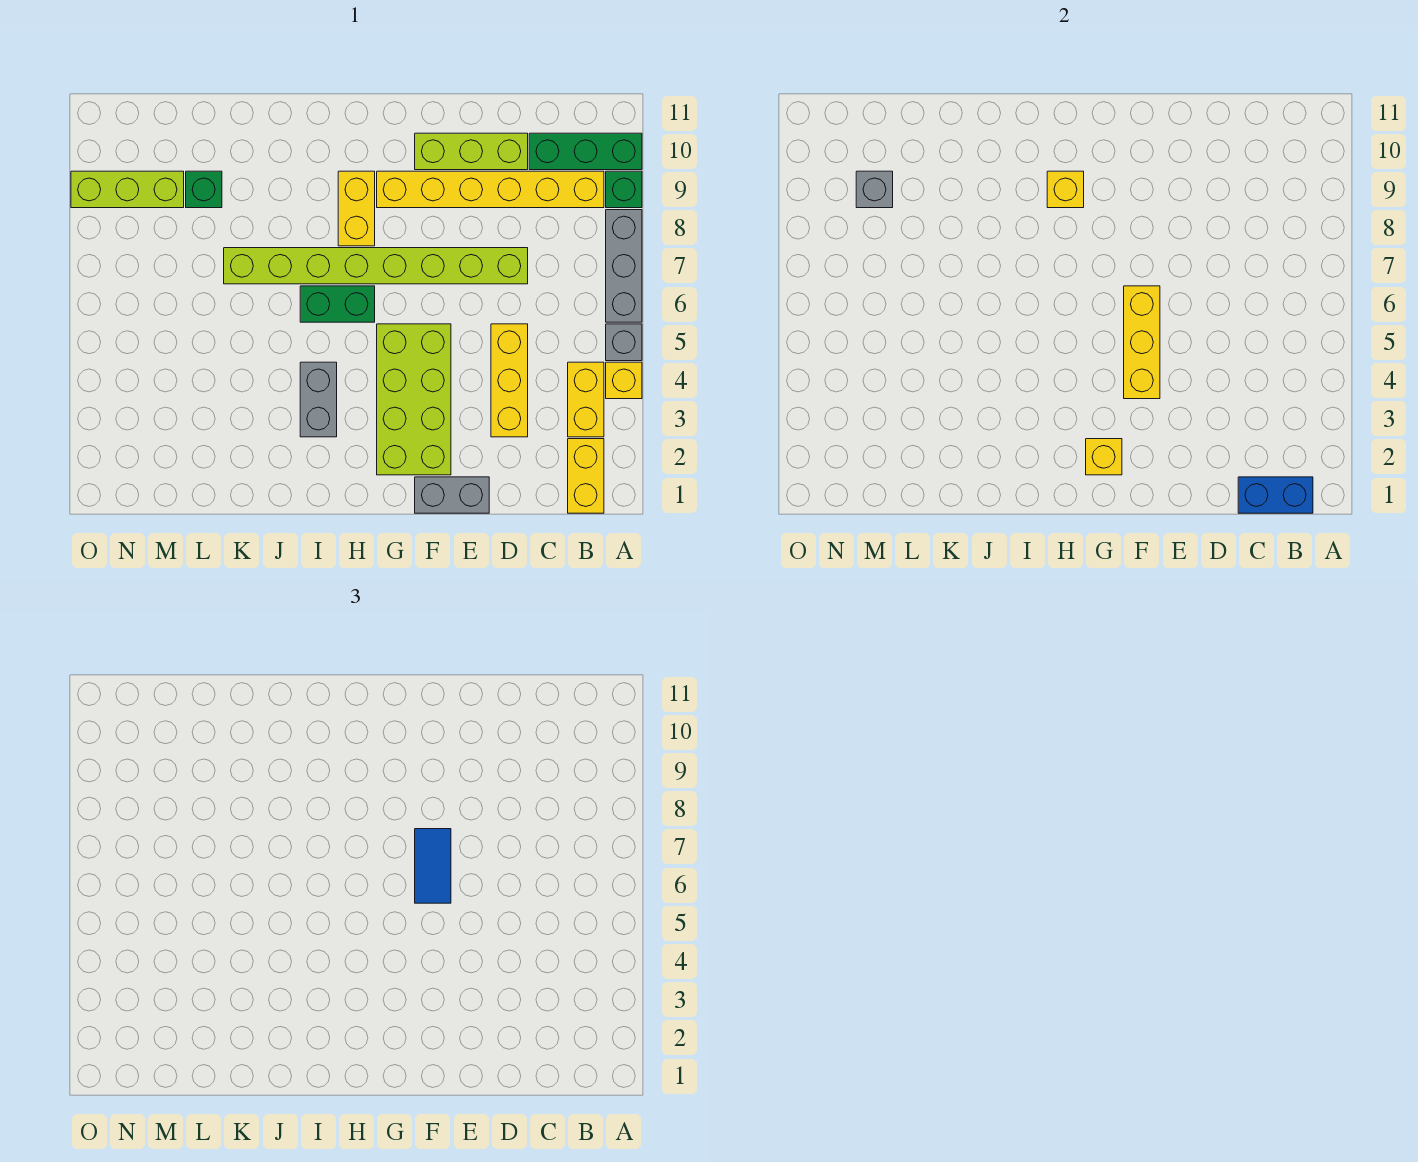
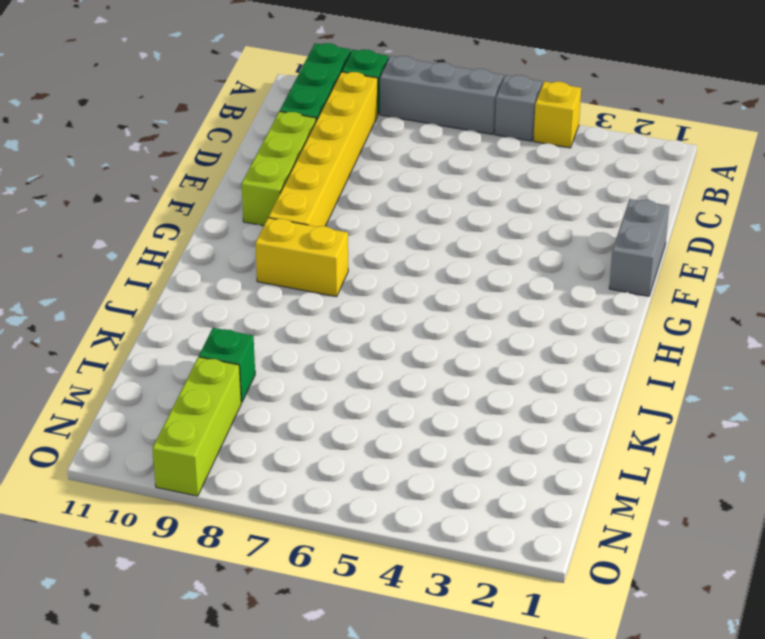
none -> yellow 1x2 brick [568,439,604,513]
none -> yellow 1x2 brick [568,362,604,437]
none -> yellow 1x3 brick [491,324,528,437]

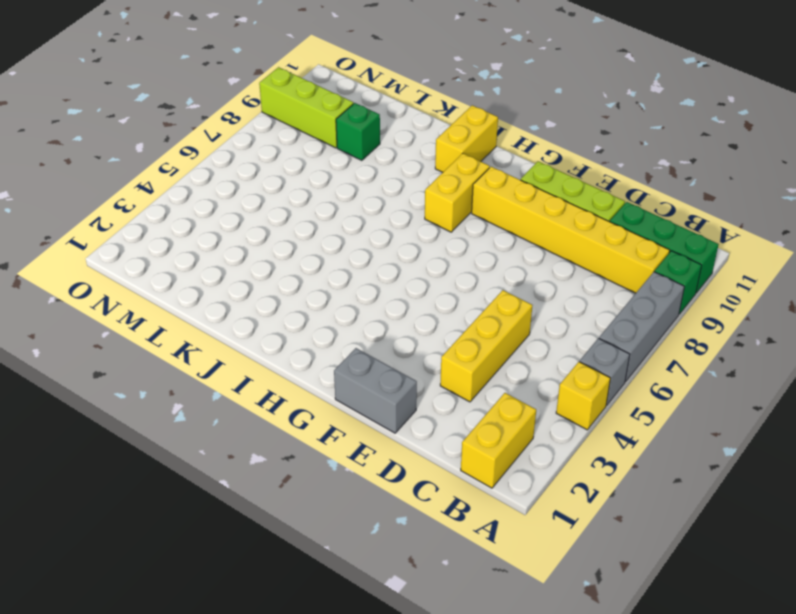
yellow 1x2 brick [435,105,498,172] -> yellow 1x2 brick moved to [568,362,604,437]
none -> lime 1x8 brick [224,248,528,284]
none -> lime 2x4 brick [377,324,451,475]
none -> green 1x2 brick [300,286,375,322]

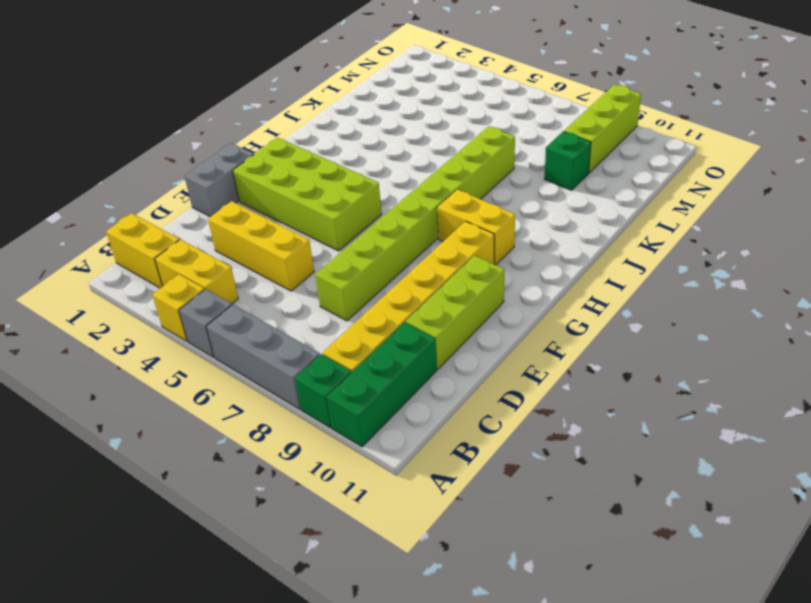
none -> green 1x2 brick [300,286,375,322]
none -> grey 1x2 brick [300,362,337,437]
none -> blue 1x2 brick [1238,477,1313,513]

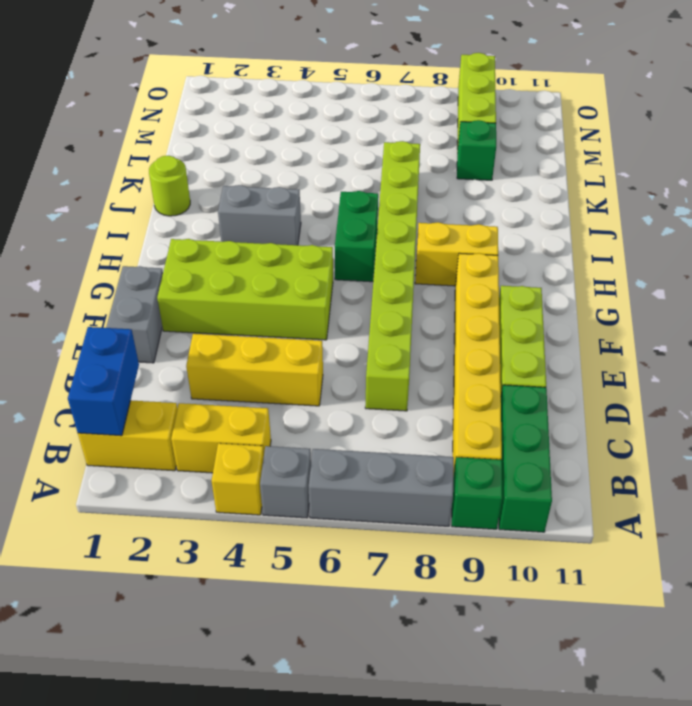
lime 1x1 round brick [149,156,190,216] -> none
none -> yellow 1x3 brick [1124,286,1160,399]
none -> yellow 1x1 brick [1086,439,1122,475]
none -> yellow 1x1 brick [1047,171,1084,208]

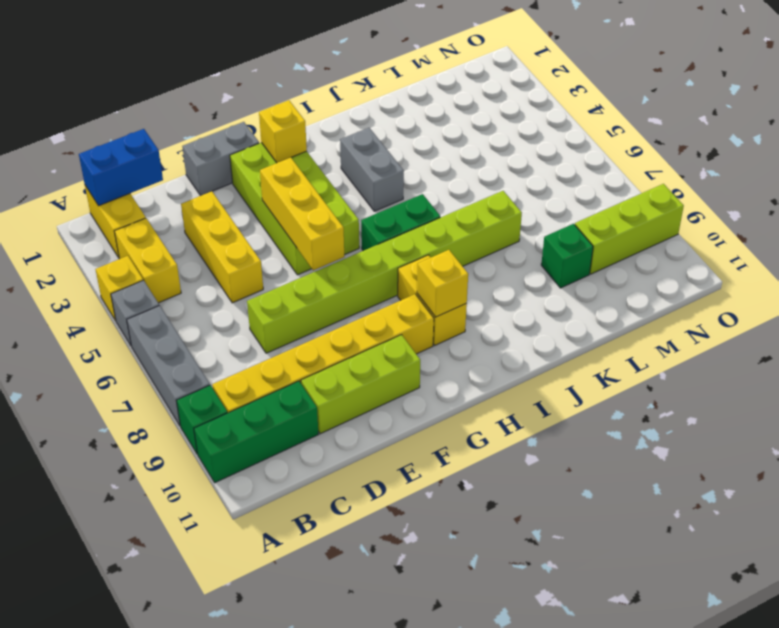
none -> grey 1x1 brick [856,171,893,208]
none -> blue 1x2 tile [415,829,451,903]

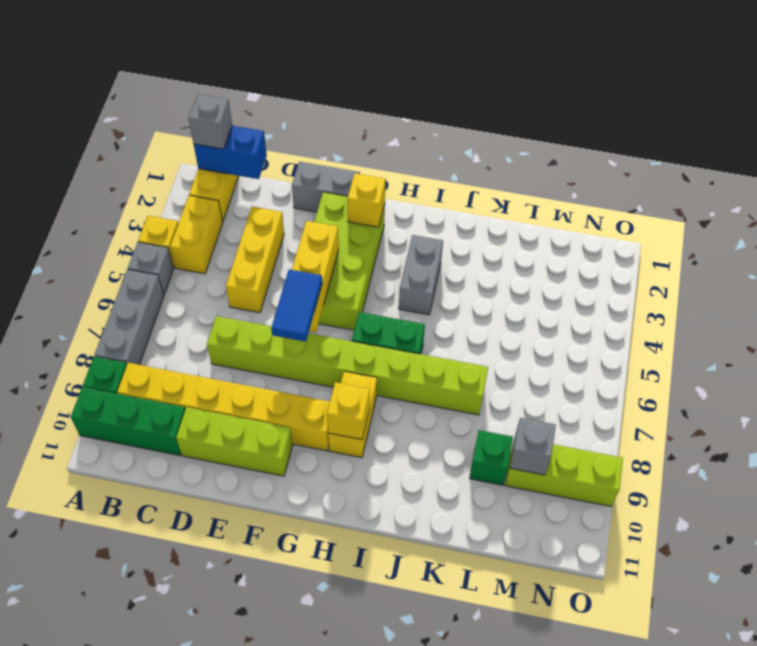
grey 1x1 brick [189,94,232,149] -> none

